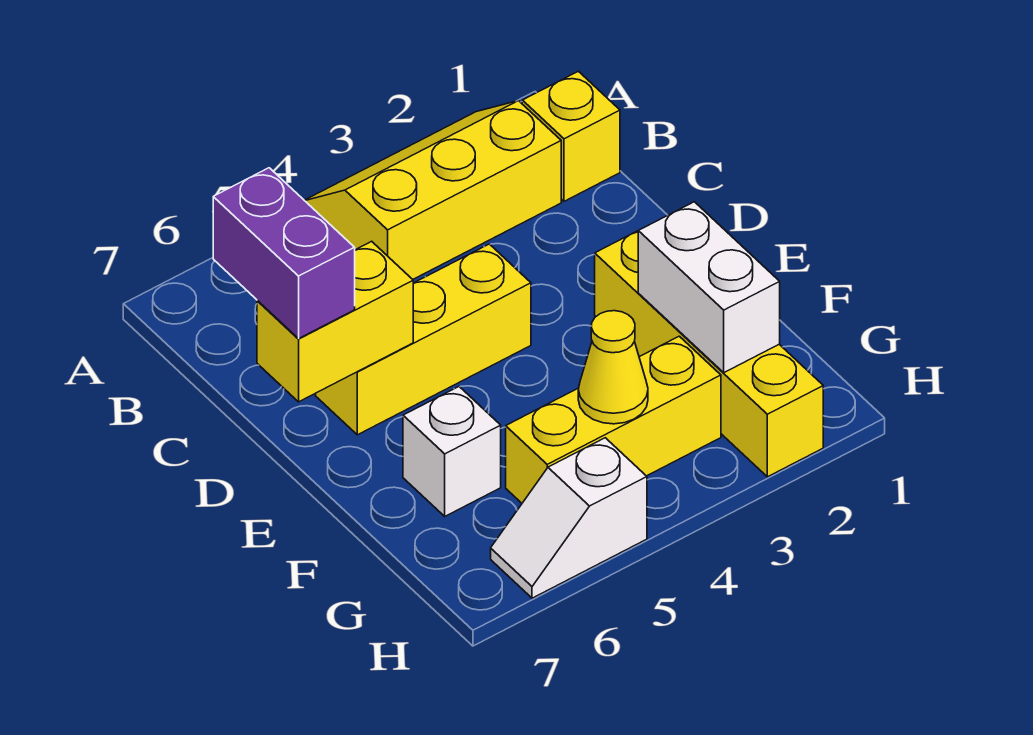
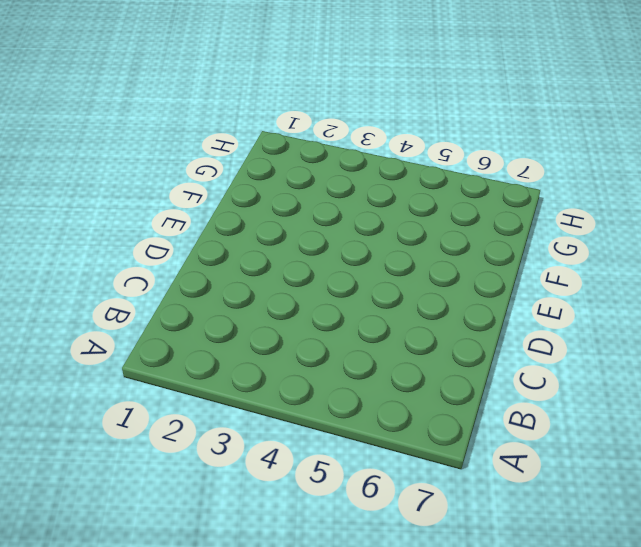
none -> yellow 2x3 slope [304,101,561,279]
none -> yellow 1x1 brick [522,71,620,201]

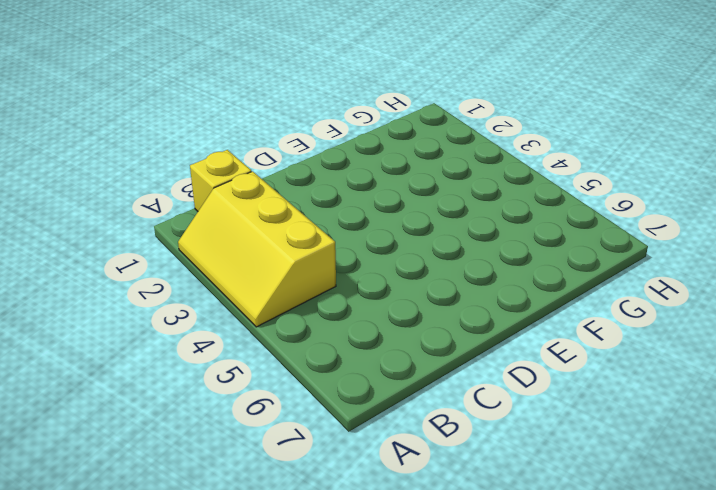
none -> yellow 1x3 brick [316,244,531,435]
none -> yellow 1x4 brick [595,231,823,477]

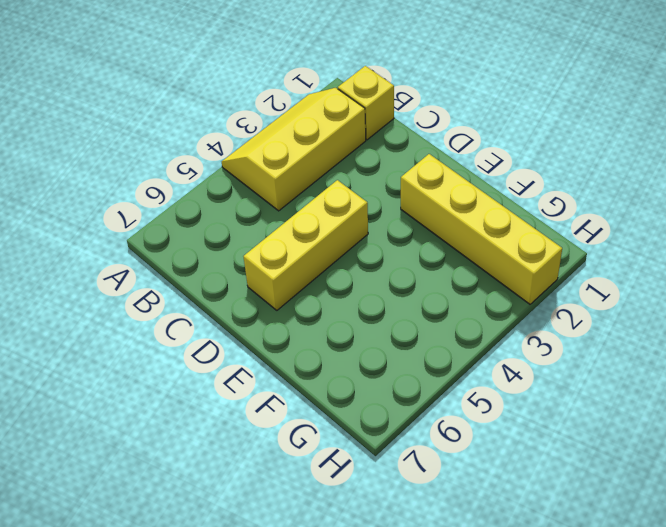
none -> white 1x1 brick [403,387,501,516]
none -> yellow 1x3 brick [506,336,721,503]

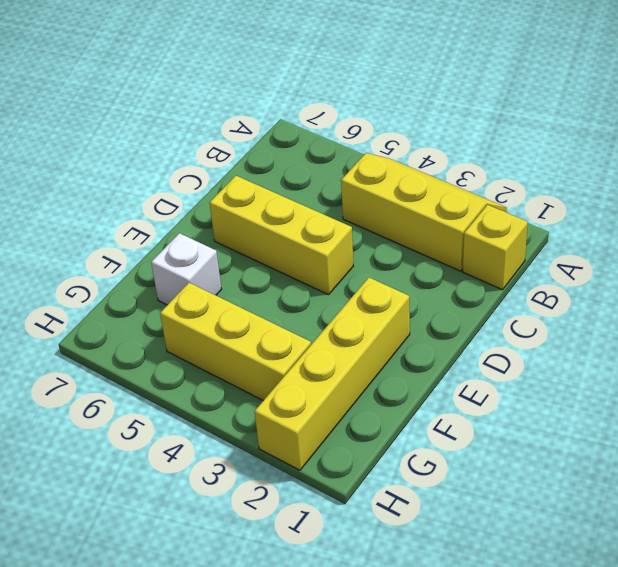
none -> white 1x2 slope [491,438,647,598]
none -> yellow 1x2 brick [257,241,413,402]

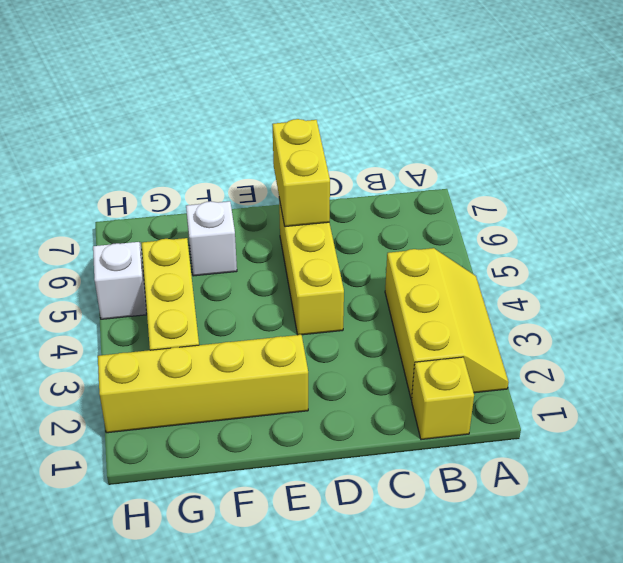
none -> white 1x2 brick [638,202,780,373]
none -> yellow 1x1 cone [578,311,648,424]

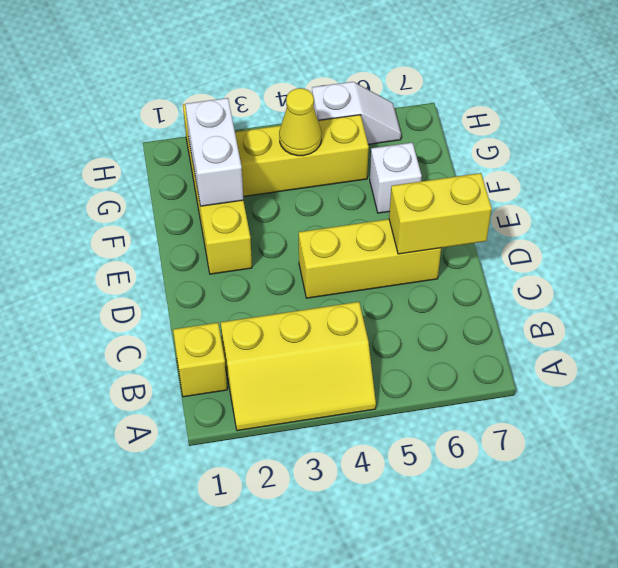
none -> purple 1x2 brick [213,168,355,339]

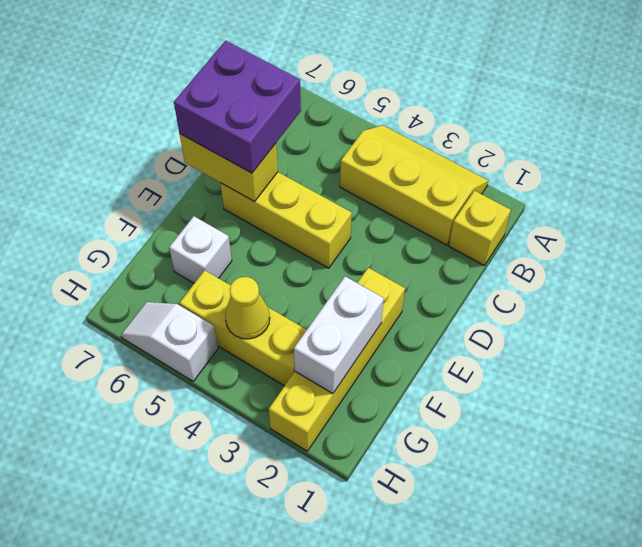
purple 2x2 brick [174,41,301,173] -> purple 1x2 brick [213,168,355,339]

